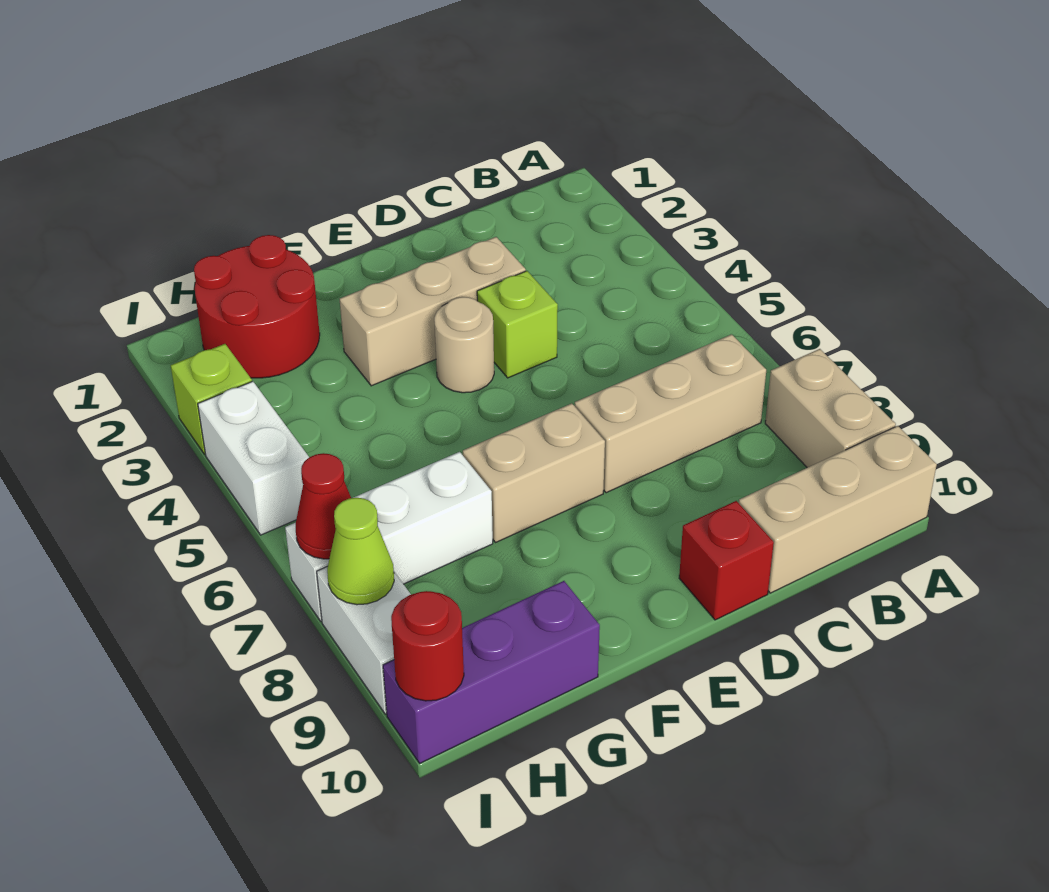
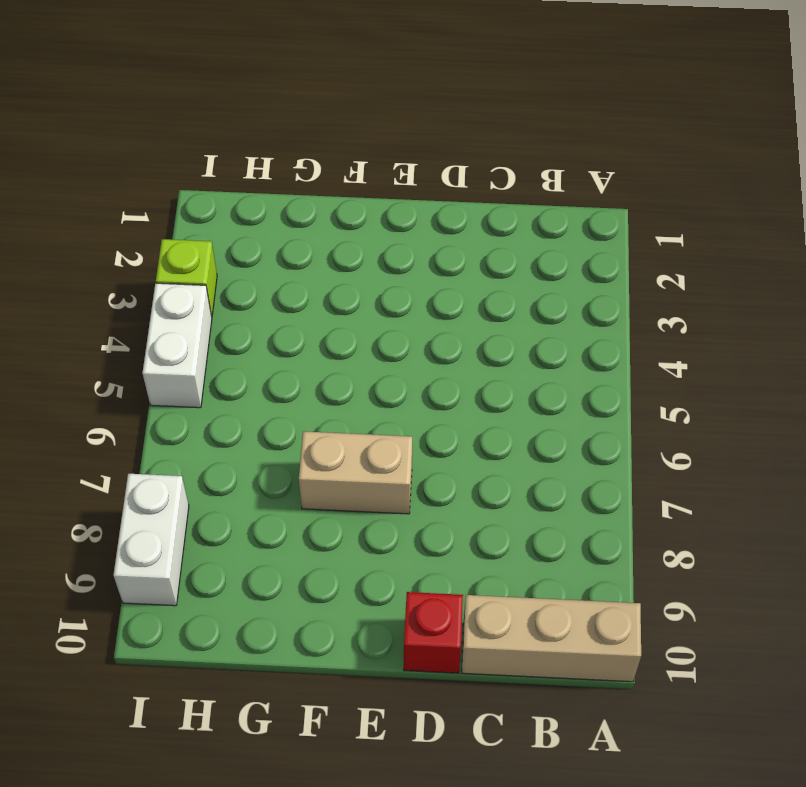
none -> tan 1x2 brick [765,349,896,468]
none -> tan 1x3 brick [575,334,766,493]
none -> tan 1x3 brick [340,237,526,386]

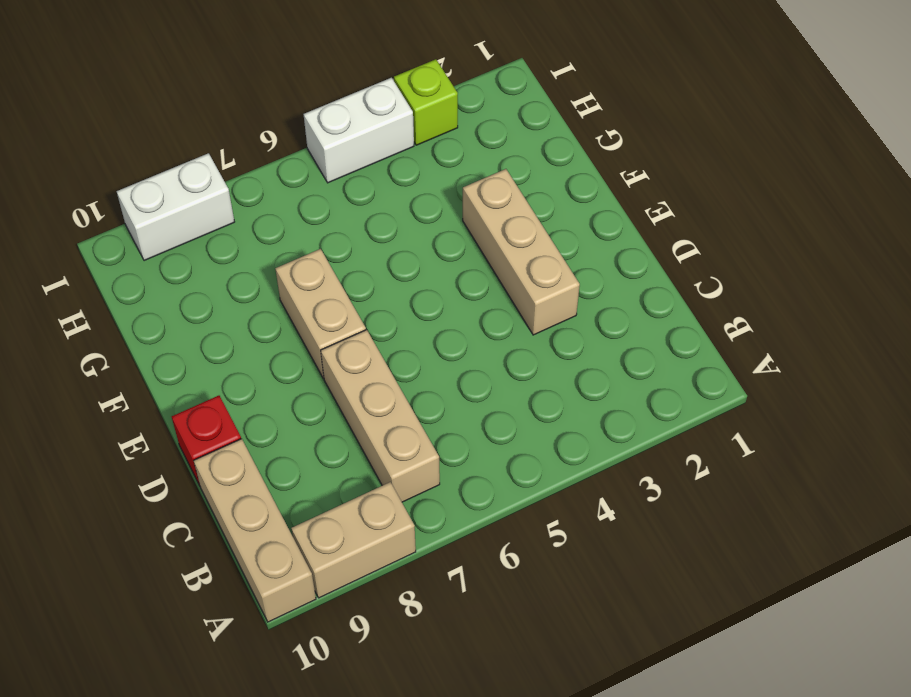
none -> lime 1x1 brick [477,271,558,378]
none -> tan 1x1 round brick [434,297,494,393]
none -> red 2x2 round brick [194,235,320,378]

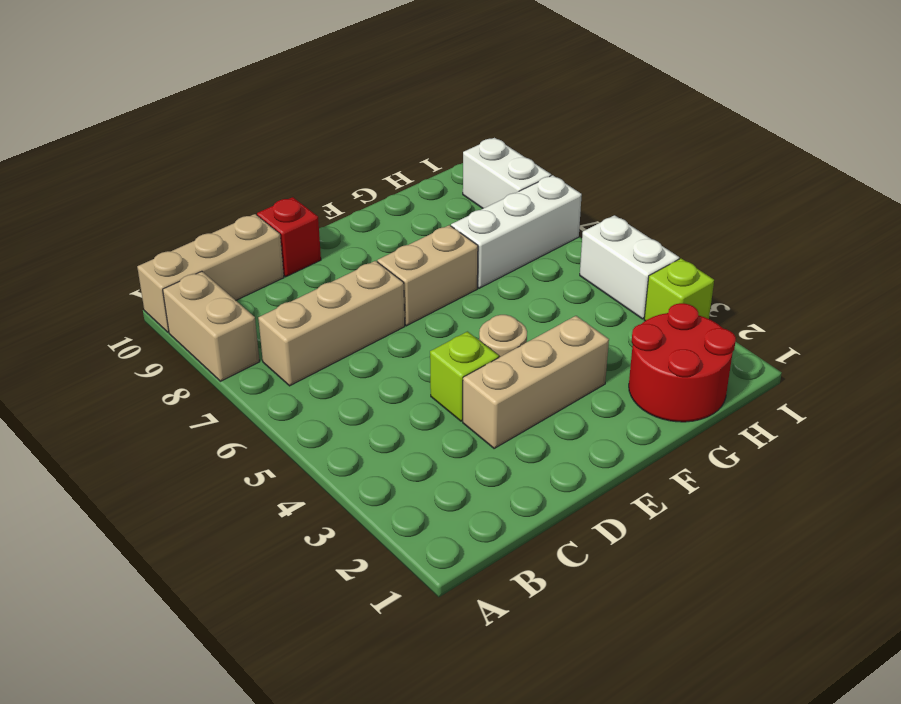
none -> purple 1x3 brick [383,581,600,763]
none -> red 1x1 cone [296,453,351,559]
none -> lime 1x1 cone [327,498,394,605]

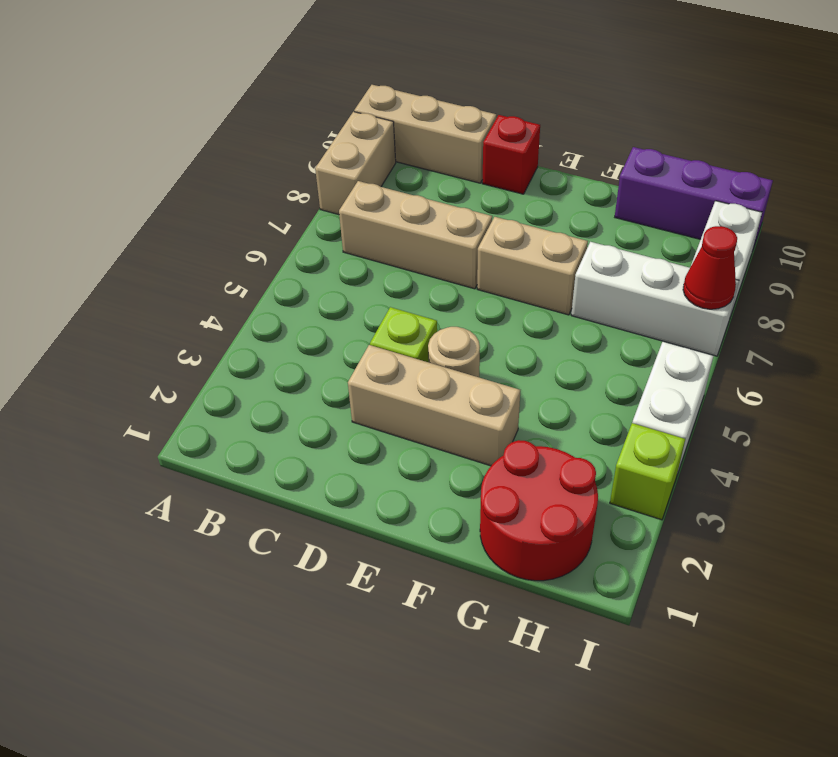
none -> lime 1x1 cone [327,498,394,605]
none -> red 1x1 round brick [391,591,464,701]

